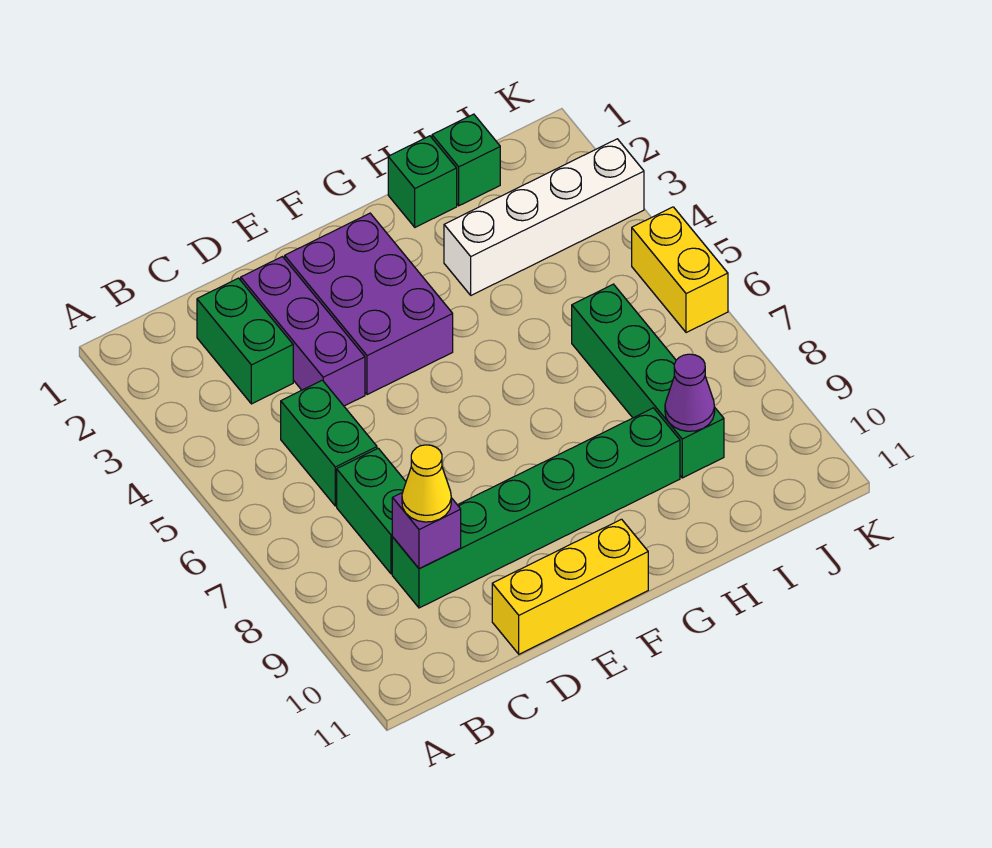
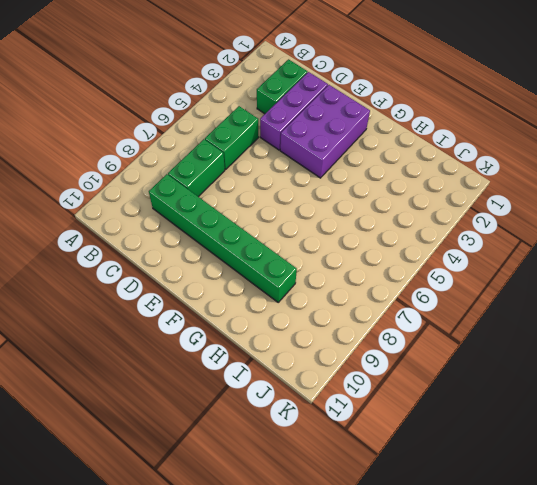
none -> yellow 1x3 brick [492,519,648,654]
none -> green 1x1 brick [388,136,457,227]
none -> white 1x4 brick [444,139,644,295]

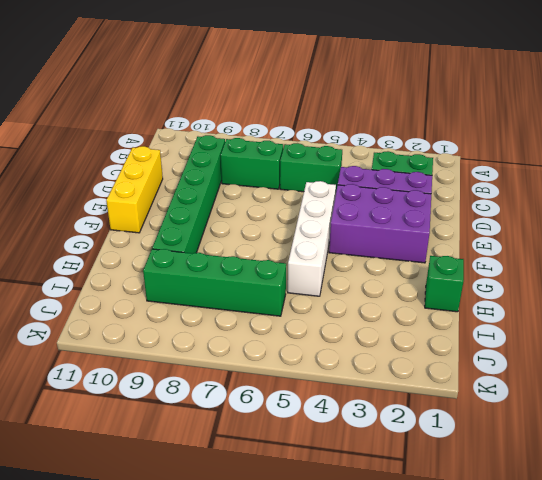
white 1x4 brick [288,181,336,296] -> white 1x4 brick moved to [444,139,644,295]
none -> green 1x1 brick [432,114,500,206]
none -> yellow 1x2 brick [632,207,728,333]
none -> purple 1x1 brick [392,492,461,569]

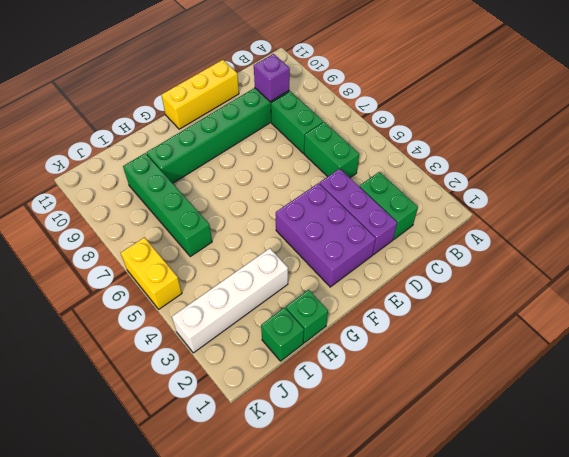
none -> purple 1x1 cone [665,354,715,431]
none -> yellow 1x1 cone [402,445,451,522]

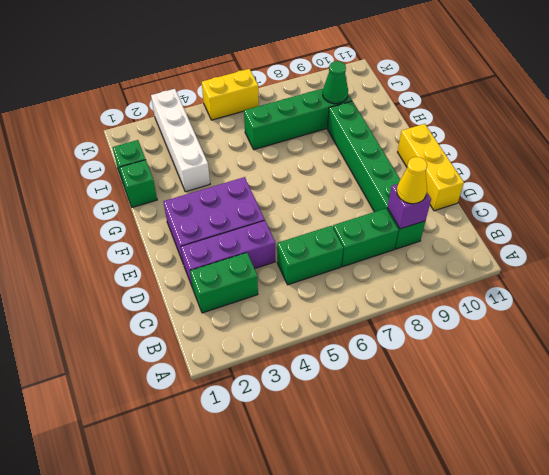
green 1x1 cone [323,61,348,104] -> purple 1x1 cone [665,354,715,431]

